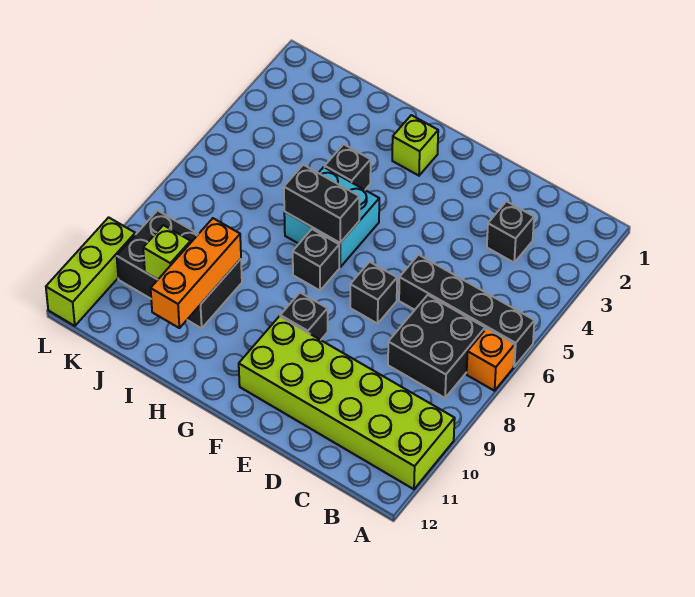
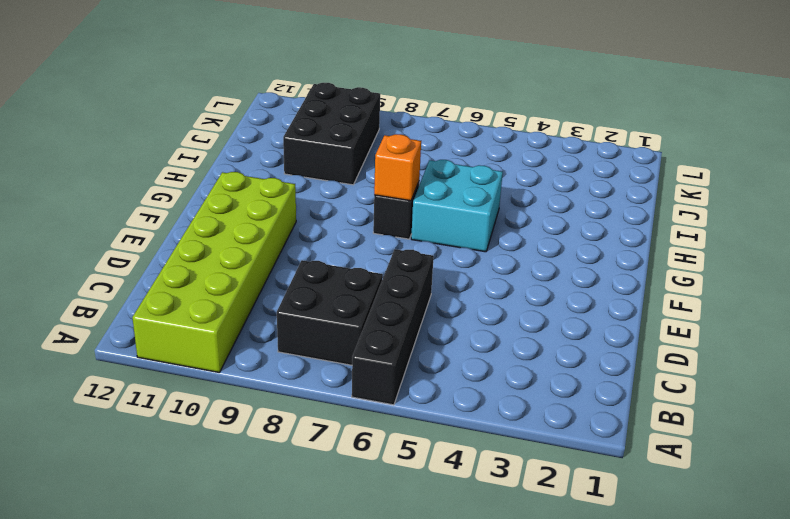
orange 1x1 brick [374,134,421,201] -> orange 1x1 brick moved to [467,328,515,391]
none -> black 1x1 brick [487,201,534,262]
none -> black 1x1 brick [350,262,397,324]
none -> black 1x1 brick [280,293,328,340]

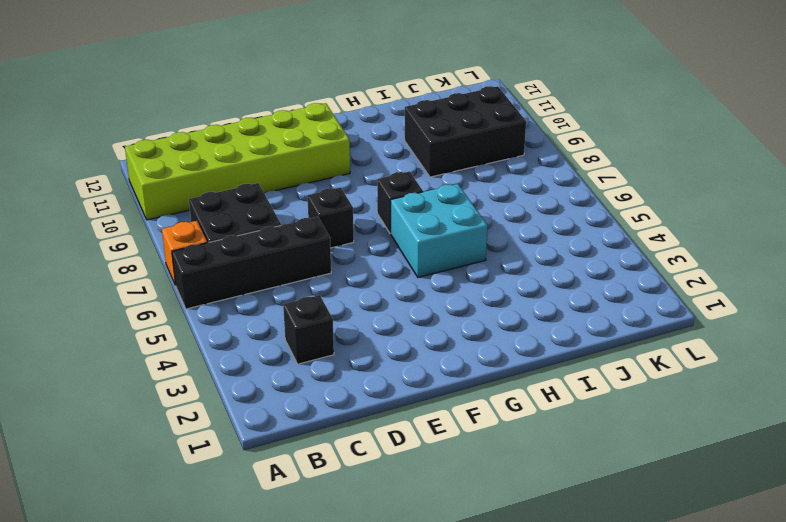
none -> black 1x1 brick [280,293,328,340]
none -> lime 1x1 brick [392,115,438,176]
none -> black 1x1 brick [325,144,371,190]

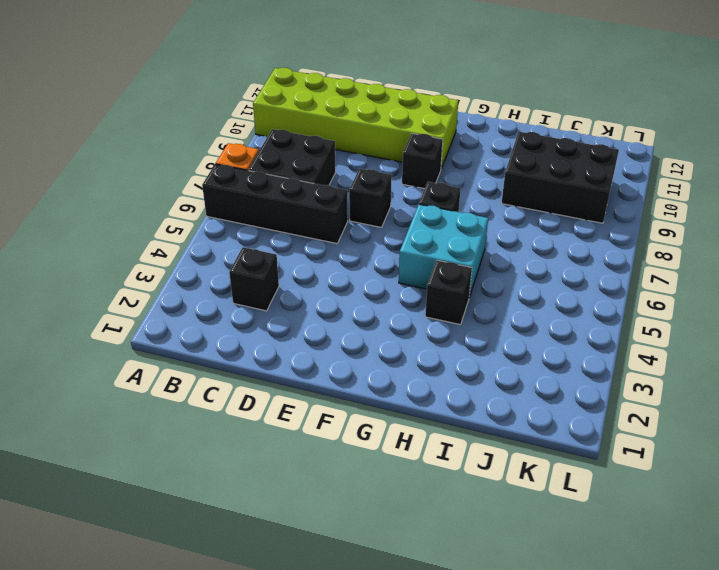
none -> lime 1x1 brick [392,115,438,176]
none -> lime 1x3 brick [46,217,135,326]
none -> black 1x2 brick [284,165,359,243]

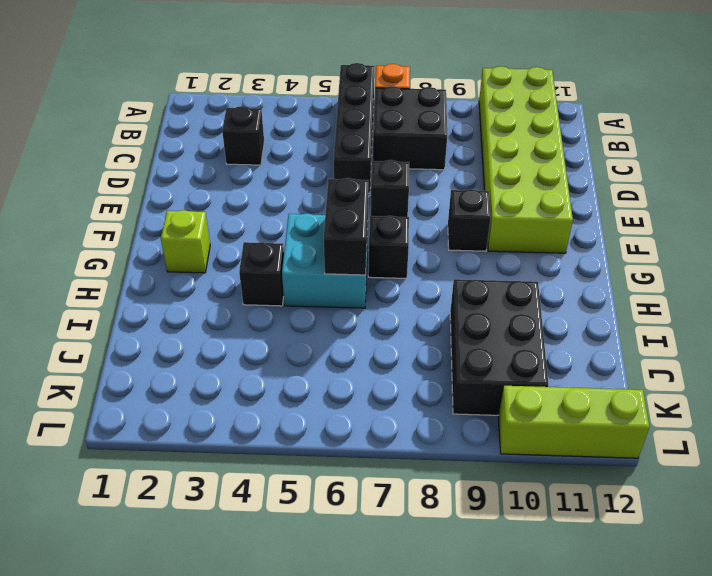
none -> orange 1x3 brick [151,218,241,328]
none -> lime 1x1 brick [143,225,191,279]

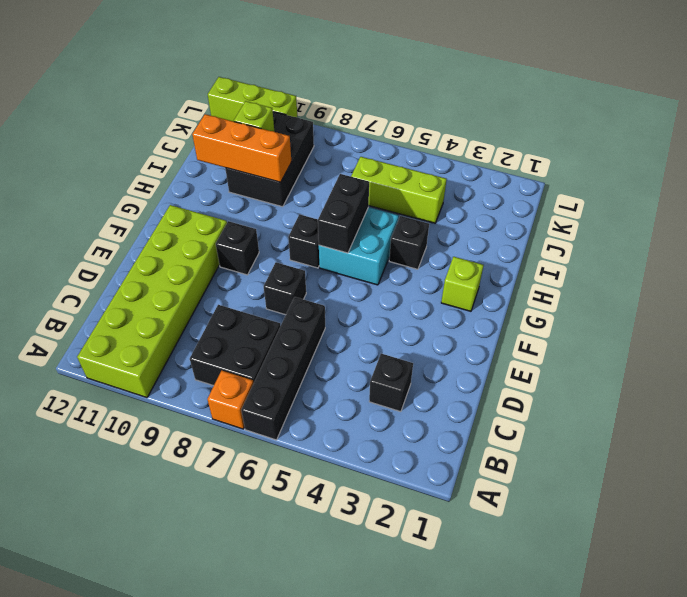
lime 1x3 brick [351,157,447,223] -> none

